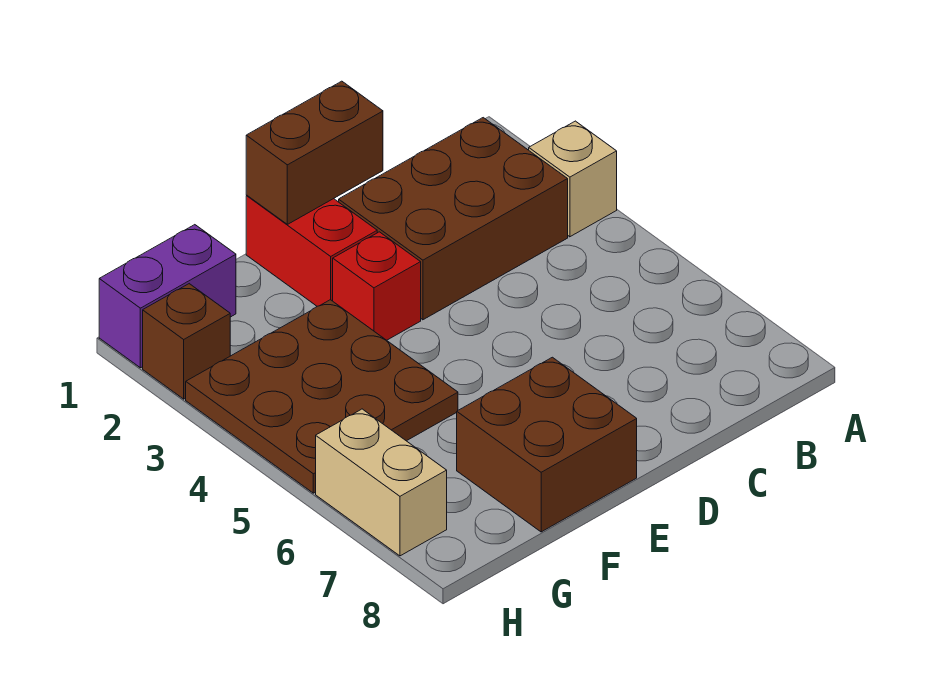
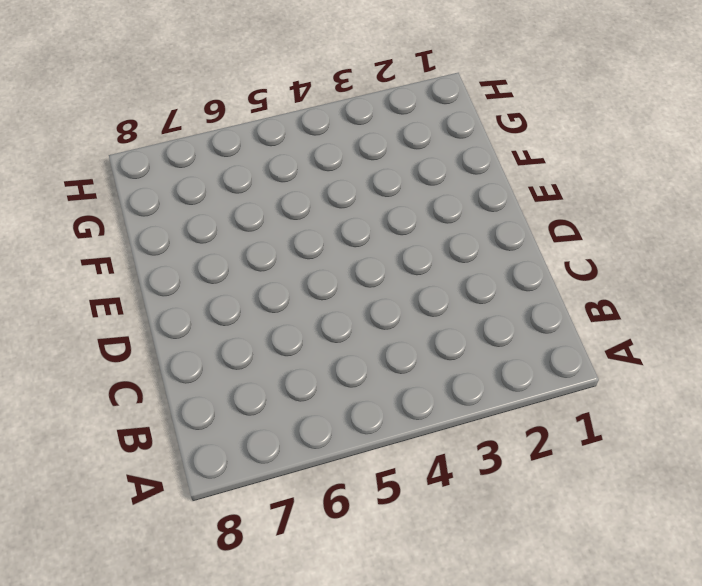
none -> tan 1x1 brick [529,121,617,237]
none -> brown 2x3 brick [339,118,568,320]

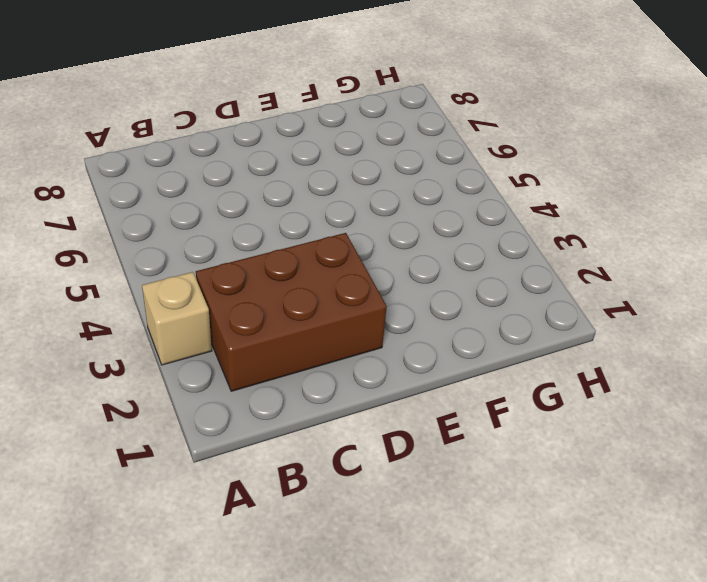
none -> red 1x2 brick [246,196,377,306]
none -> red 1x1 brick [333,232,421,340]

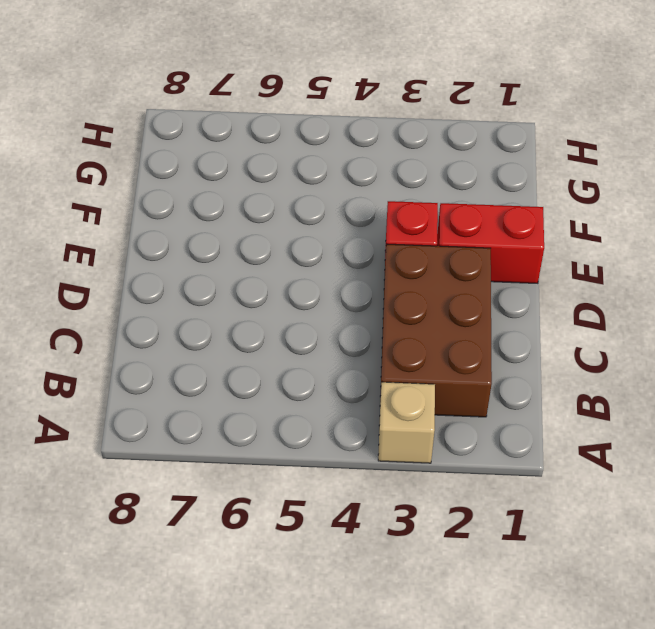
none -> brown 2x2 brick [457,357,637,532]
none -> brown 3x3 plate [186,300,458,493]

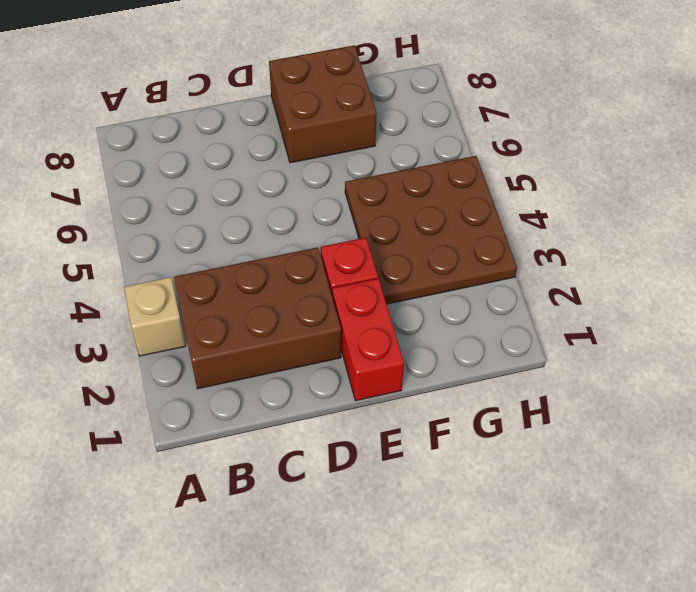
none -> purple 1x2 brick [99,225,236,368]
none -> brown 1x1 brick [143,284,230,399]

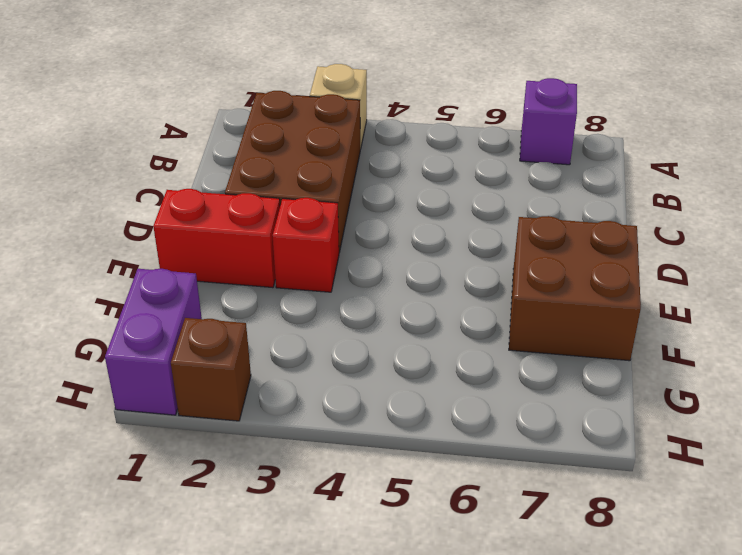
purple 1x1 brick [520,78,577,165] -> none
none -> brown 3x3 plate [186,300,458,493]
none -> tan 1x2 brick [316,409,447,556]

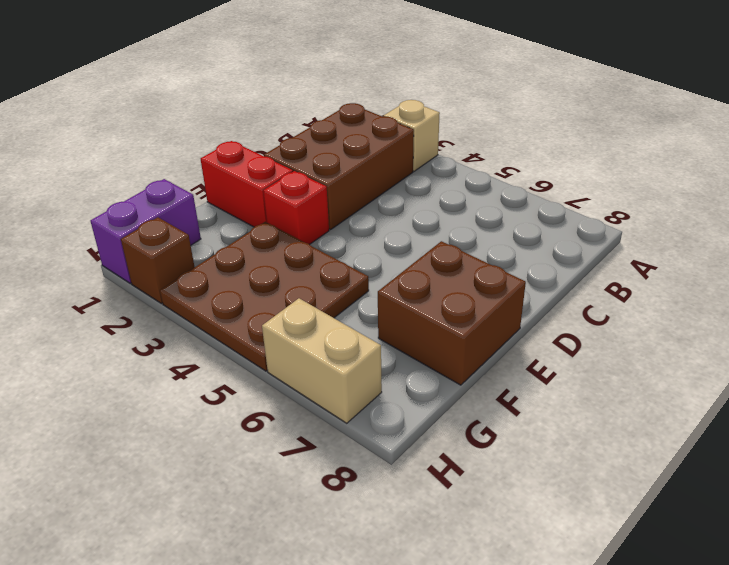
none -> brown 1x2 brick [246,81,383,224]

